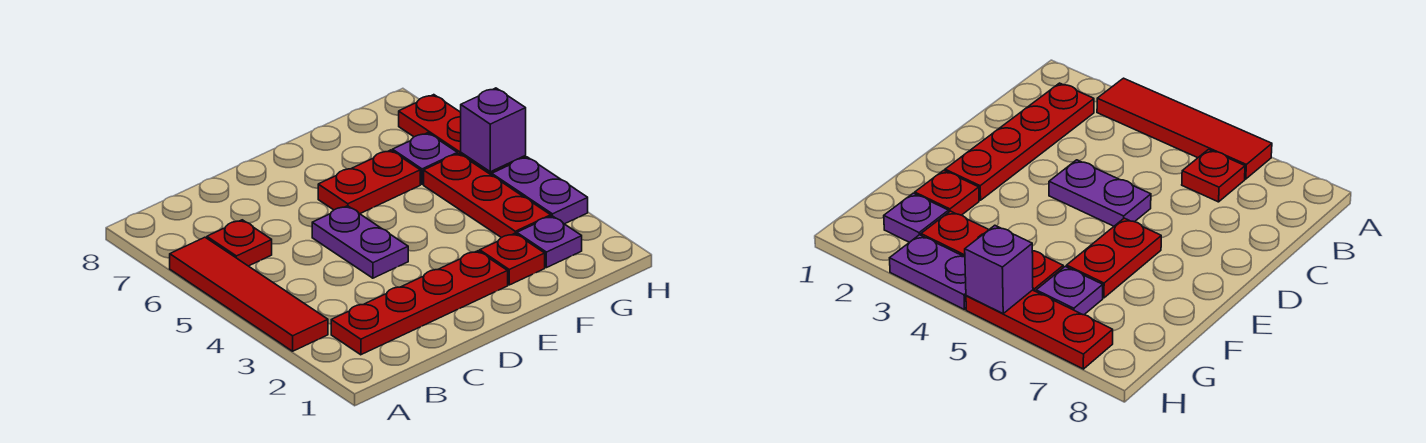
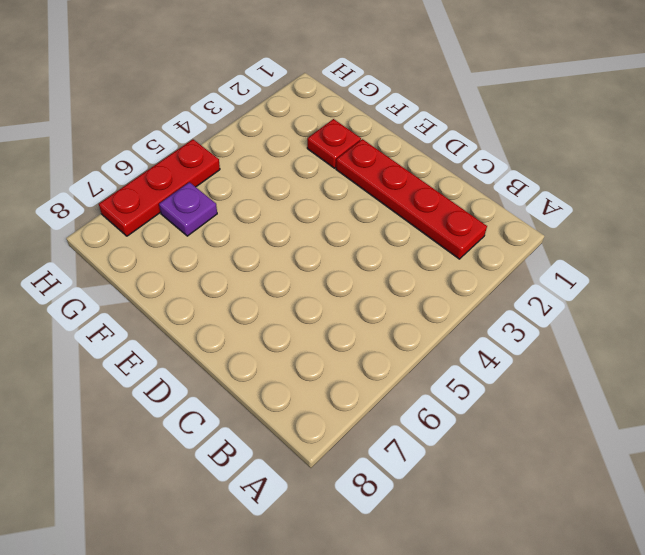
none -> red 1x4 tile [170,237,328,351]
none -> red 1x1 plate [207,220,272,266]
none -> purple 1x2 plate [312,206,408,278]

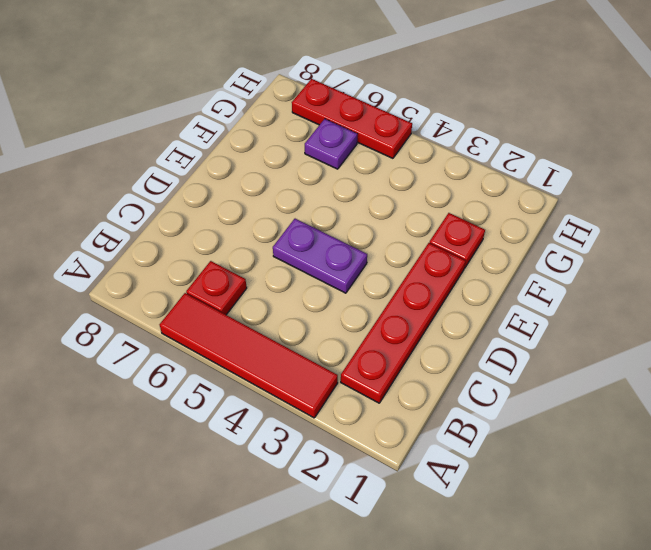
none -> red 1x2 plate [318,150,420,214]
none -> purple 1x1 plate [517,216,582,268]
none -> red 1x3 plate [424,154,551,238]

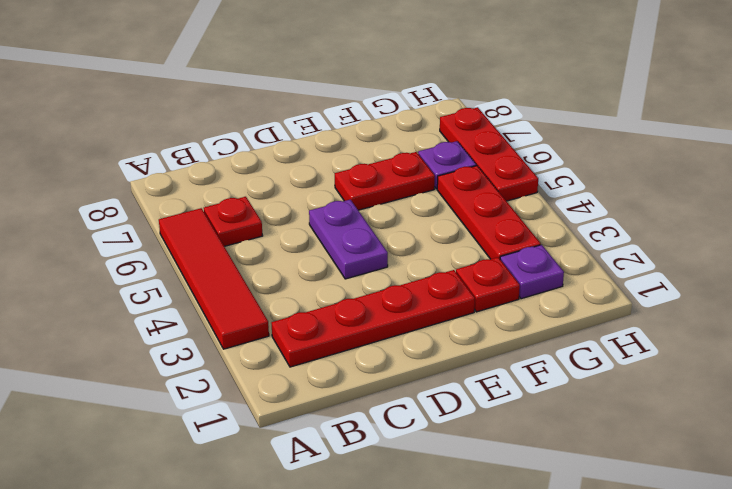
none -> purple 1x2 plate [492,157,588,224]
none -> purple 1x1 brick [461,88,526,172]

